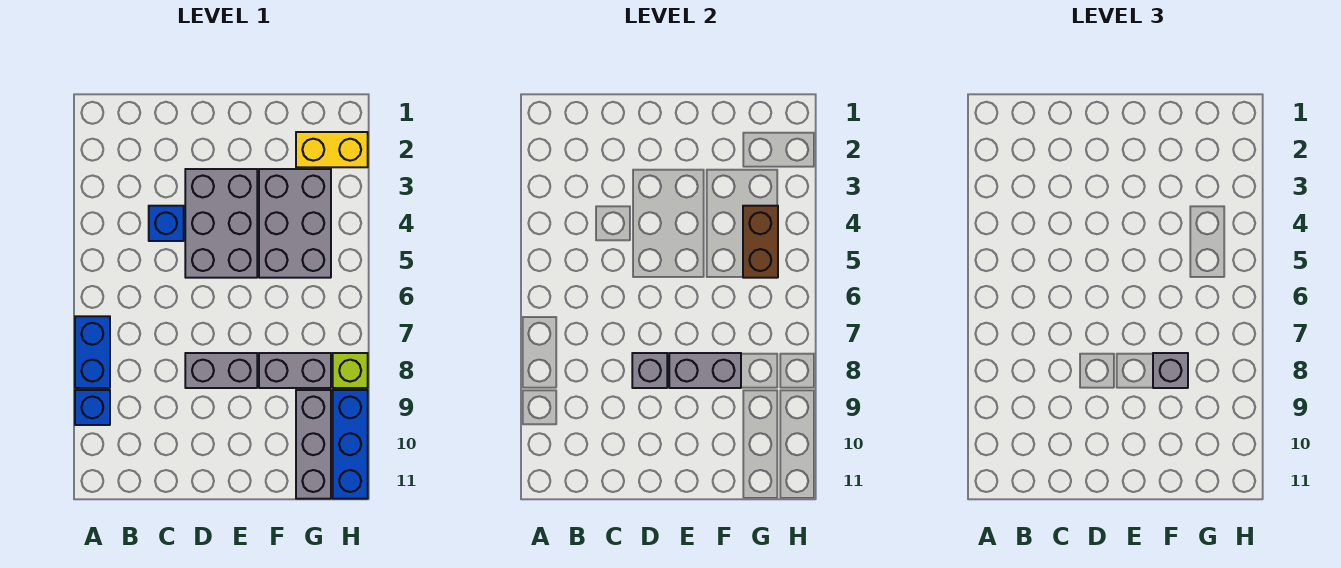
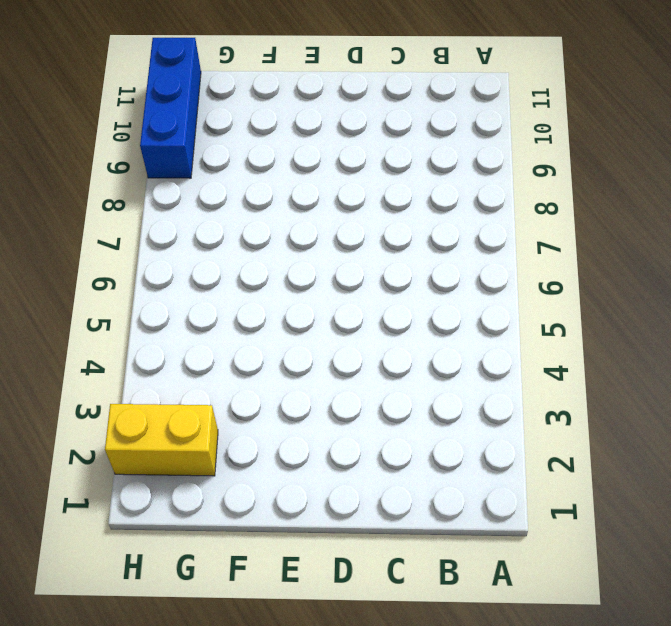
none -> blue 1x2 brick [75,316,110,388]
none -> blue 1x1 brick [75,390,110,425]
none -> blue 1x1 brick [149,206,184,241]

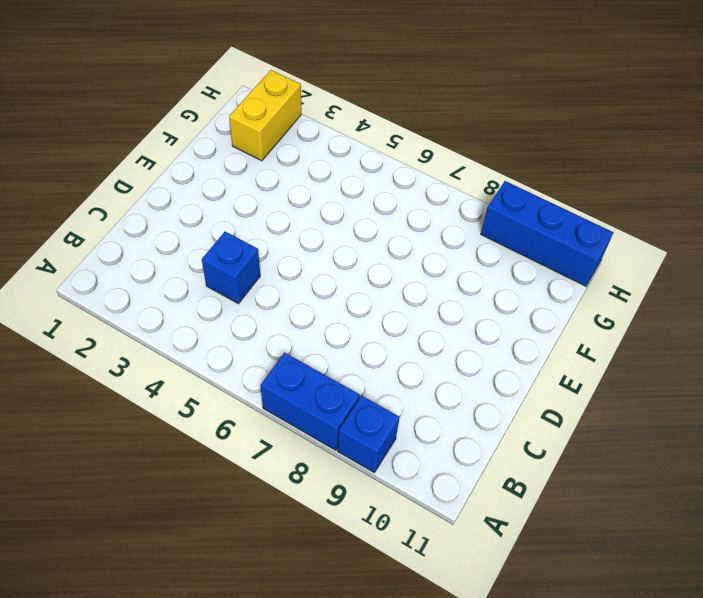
none -> grey 2x3 brick [185,169,257,278]
none -> grey 1x2 brick [185,353,257,388]
none -> grey 2x3 brick [259,169,331,278]

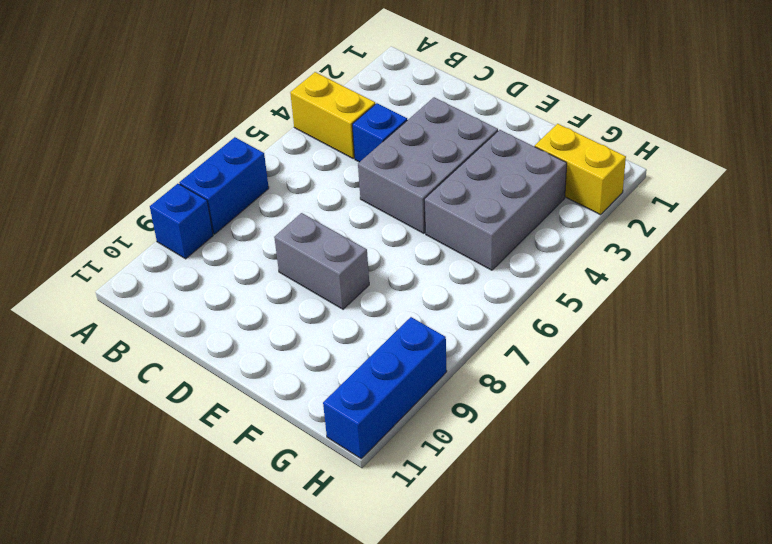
yellow 1x2 brick [290,72,375,159] -> none
none -> grey 1x2 brick [259,353,331,388]
none -> grey 1x3 brick [296,390,331,499]
none -> lime 1x1 brick [333,353,368,388]

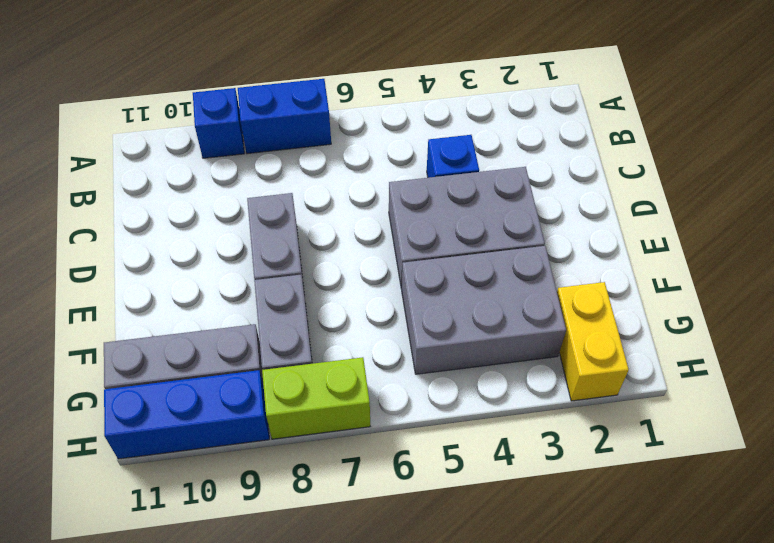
lime 1x2 brick [262,357,370,439] -> lime 1x1 brick [333,353,368,388]
none -> grey 1x1 brick [632,353,667,388]
none -> grey 1x2 brick [669,353,741,388]
none -> brown 1x2 brick [743,206,778,278]

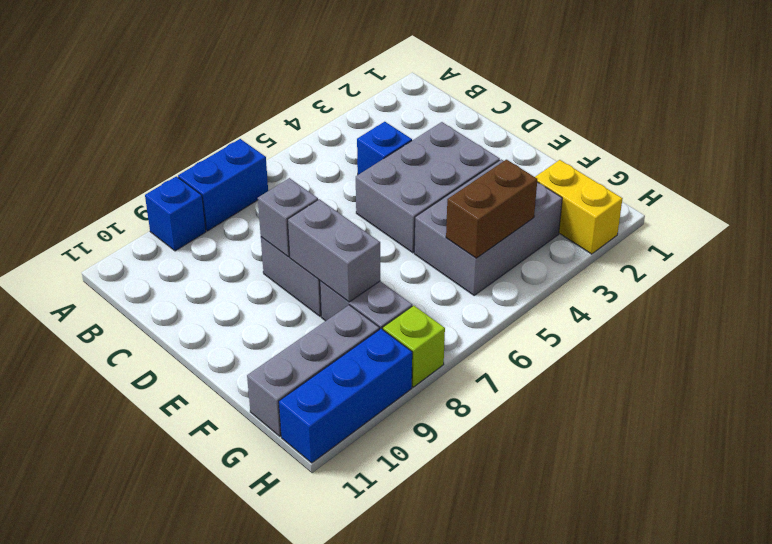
none -> grey 1x1 brick [1153,353,1188,388]

